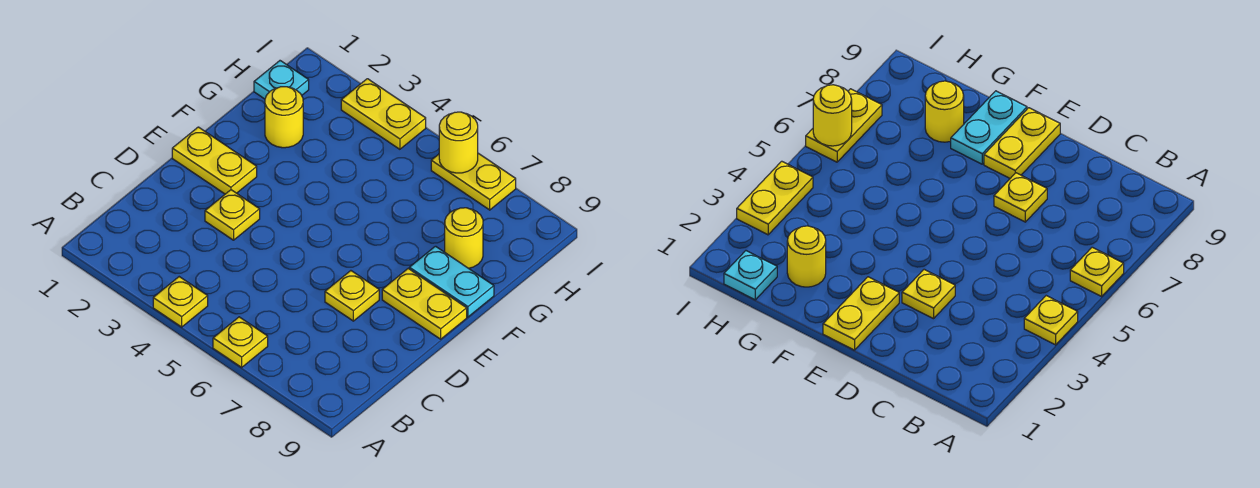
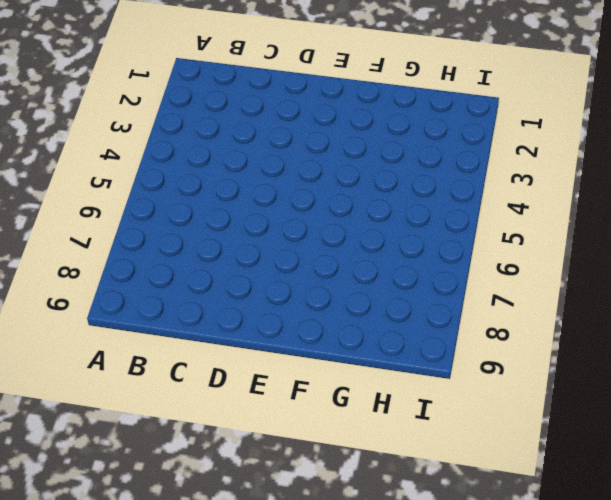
none -> yellow 1x1 plate [153,277,208,327]
none -> yellow 1x1 plate [213,317,268,367]
none -> yellow 1x1 plate [205,190,260,240]

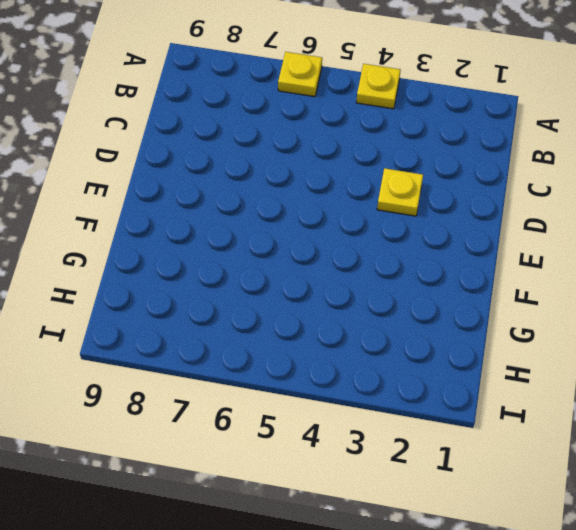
none -> yellow 1x1 plate [325,271,379,321]
none -> yellow 1x2 plate [172,127,257,194]
none -> yellow 1x2 plate [382,269,467,339]

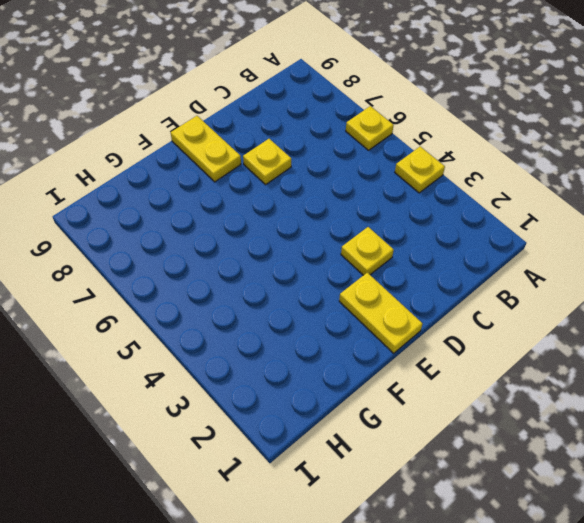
none -> cyan 1x2 plate [409,246,494,317]
none -> yellow 1x1 round brick [265,87,303,148]
none -> yellow 1x1 round brick [445,208,483,268]

